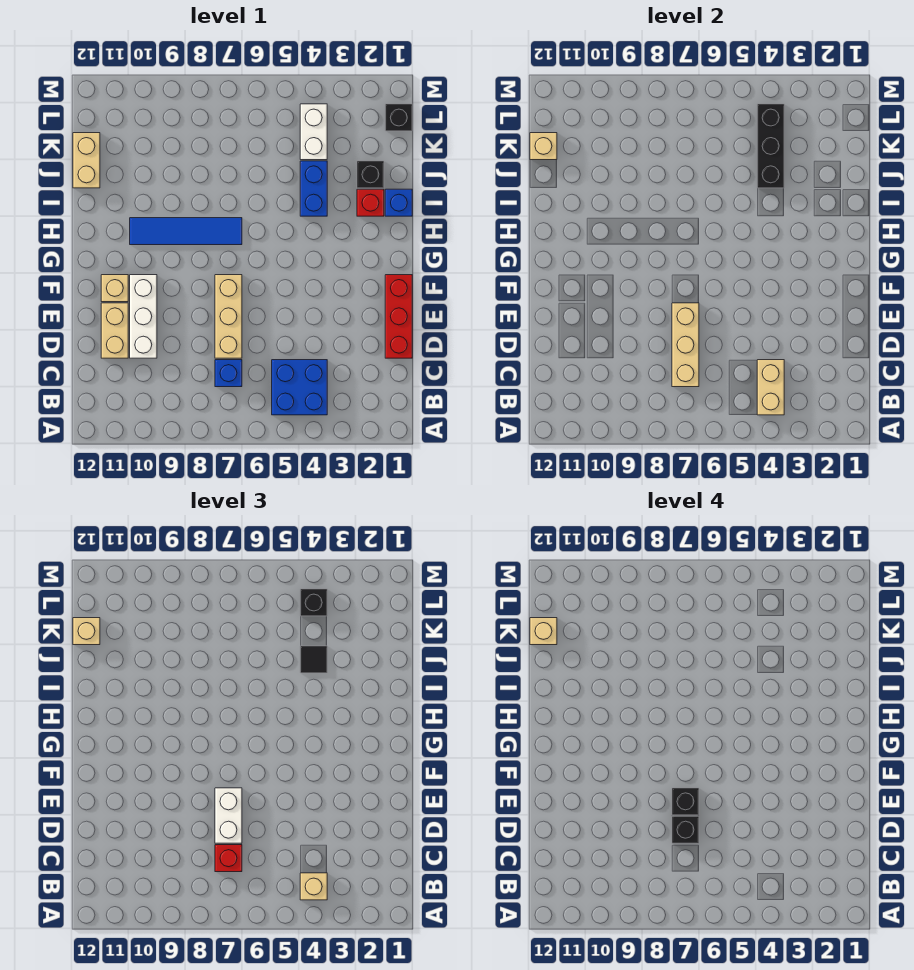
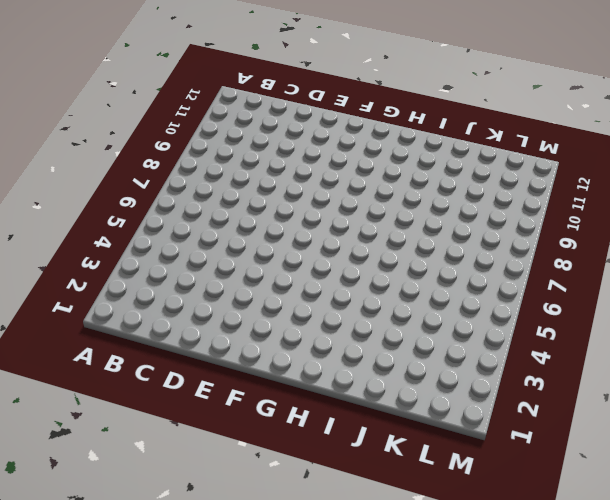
none -> blue 2x2 brick [272,360,327,415]
none -> blue 1x1 brick [215,360,242,387]
none -> red 1x3 brick [385,275,412,358]

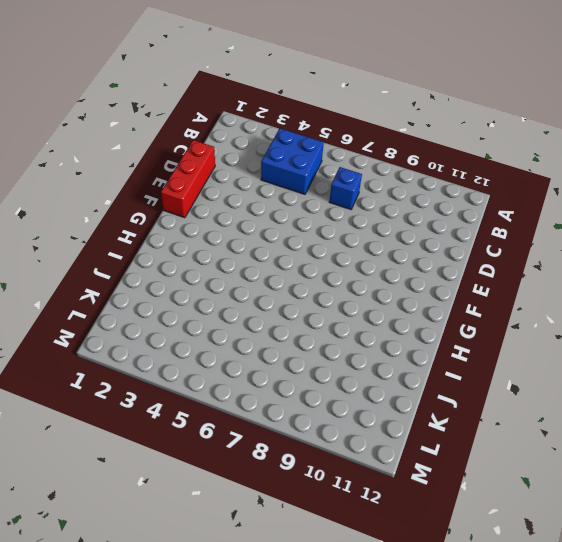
none -> tan 1x3 brick [215,275,242,358]
none -> white 1x3 brick [130,275,157,358]
none -> tan 1x2 brick [101,303,128,358]

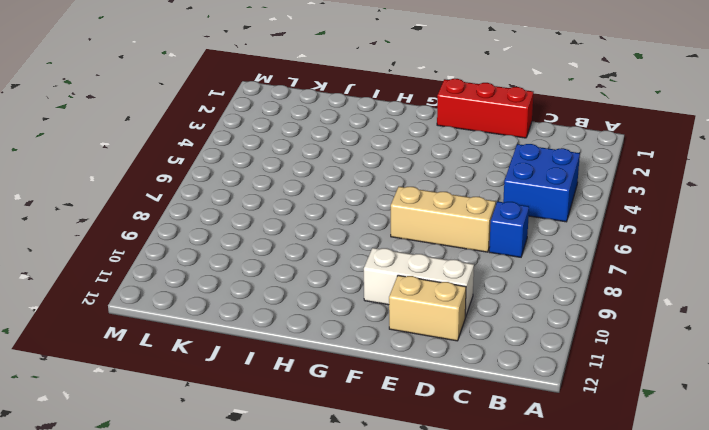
none -> tan 1x1 brick [101,275,128,302]
none -> blue 1x4 tile [130,218,242,245]
none -> blue 1x1 brick [385,189,412,216]

